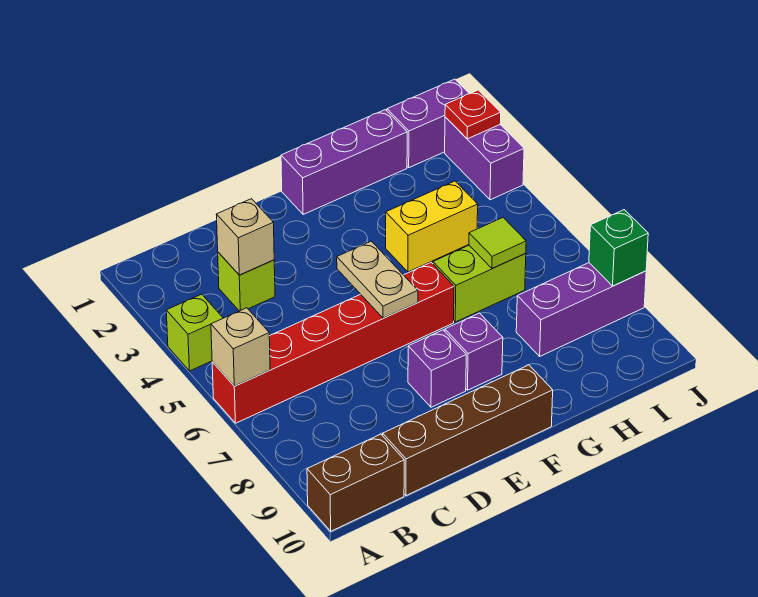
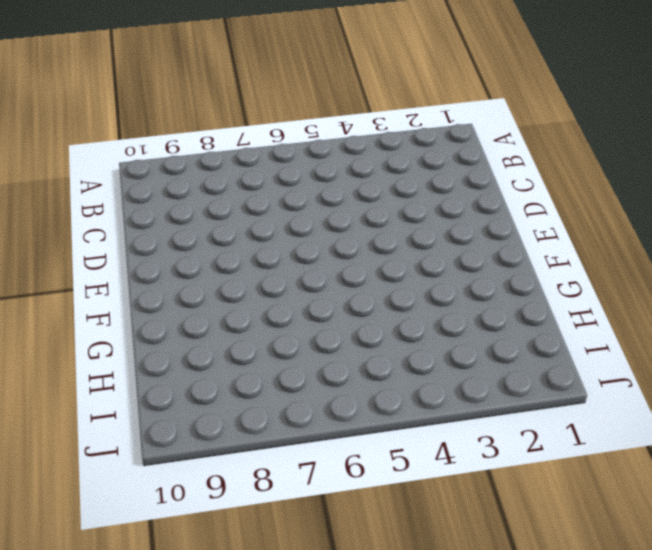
none -> lime 1x1 brick [166,294,223,371]
none -> red 1x6 brick [212,263,454,423]
none -> brown 1x2 brick [307,434,404,531]

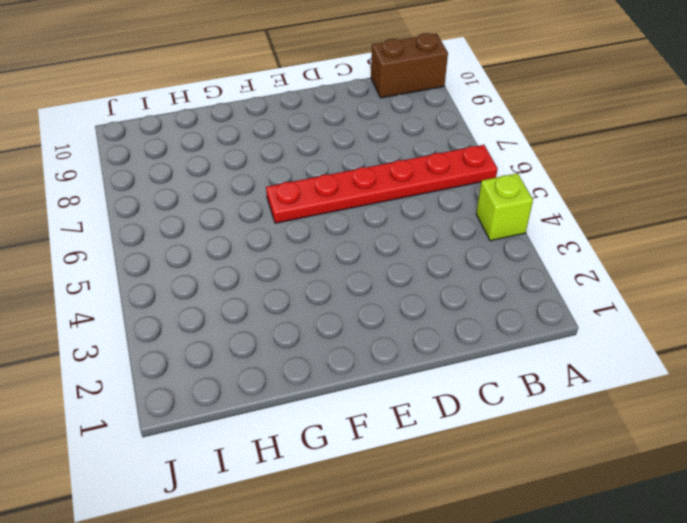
red 1x6 plate [266,145,497,223] -> red 1x6 brick [212,263,454,423]
none -> lime 1x1 brick [218,252,275,311]
none -> brown 1x4 brick [383,365,553,496]
none -> purple 1x1 brick [408,330,466,407]

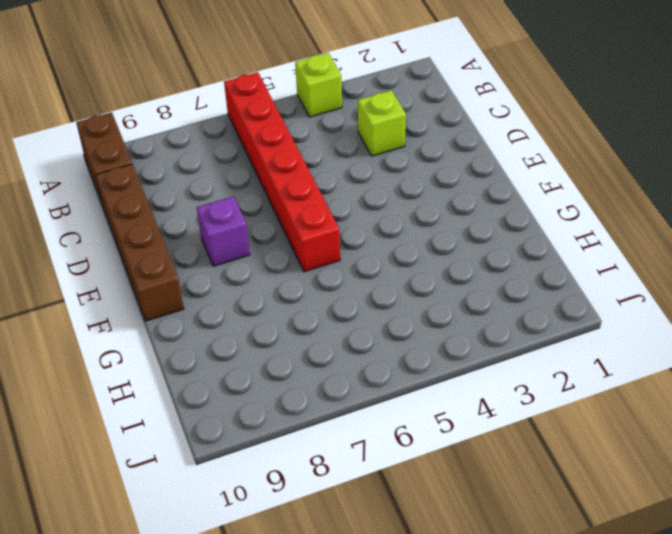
none -> purple 1x3 brick [281,110,407,214]
none -> purple 1x1 brick [445,313,503,390]
none -> yellow 1x2 brick [386,181,478,272]

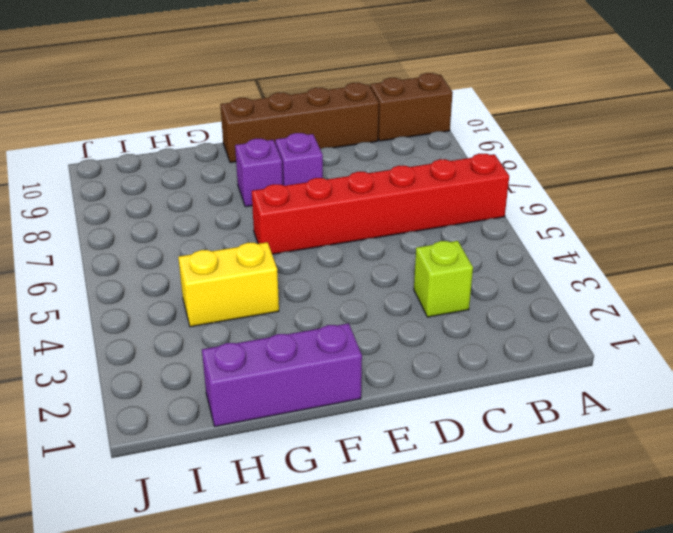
none -> lime 1x1 brick [166,294,223,371]
none -> lime 1x2 brick [433,245,526,322]
none -> purple 1x3 brick [516,263,646,356]

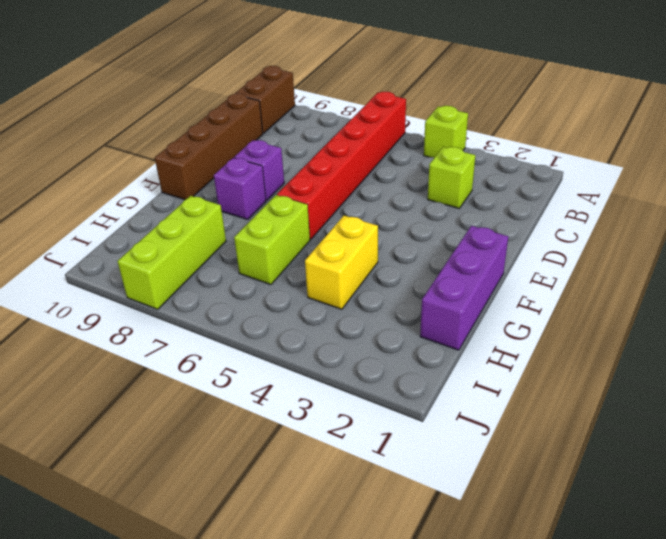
lime 1x3 brick [117,196,226,309] -> purple 1x3 brick [516,263,646,356]
none -> purple 1x2 brick [387,79,469,168]
none -> purple 1x2 brick [445,117,524,200]
none -> tan 1x1 brick [211,308,270,386]

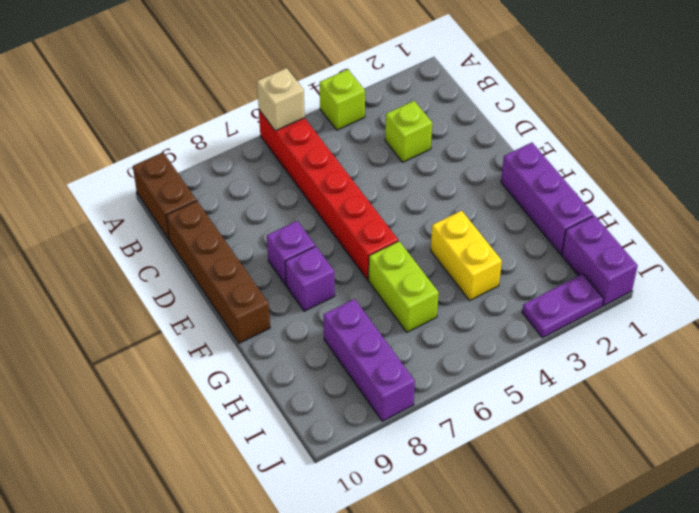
purple 1x2 plate [522,274,603,338] -> purple 1x2 brick [445,117,524,200]
none -> tan 1x1 brick [216,199,274,275]
none -> tan 1x2 plate [337,241,418,318]
none -> lime 1x1 tile [469,218,526,269]

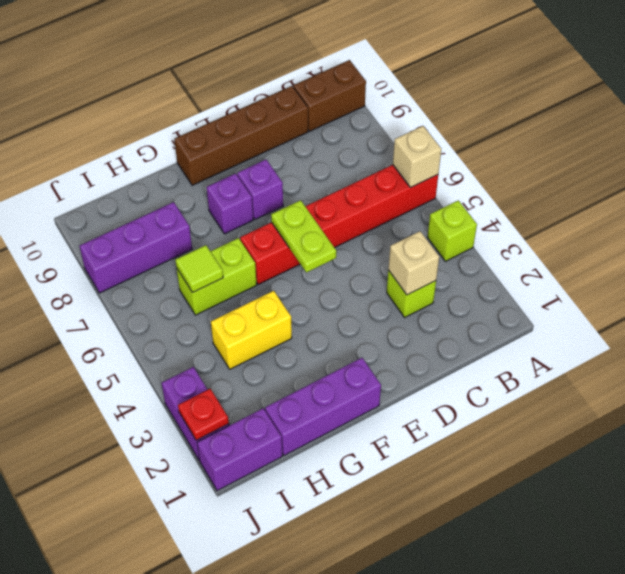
lime 1x2 plate [271,200,336,272] -> tan 1x2 plate [337,241,418,318]
none -> green 1x1 brick [589,210,648,286]

